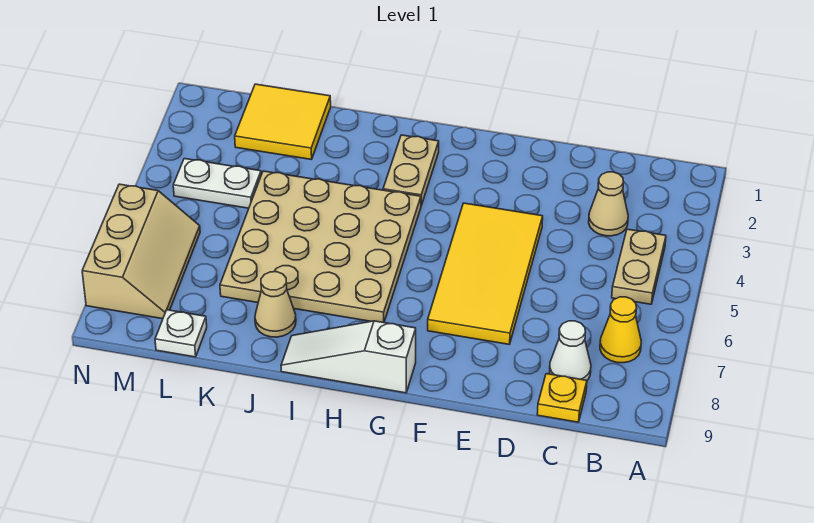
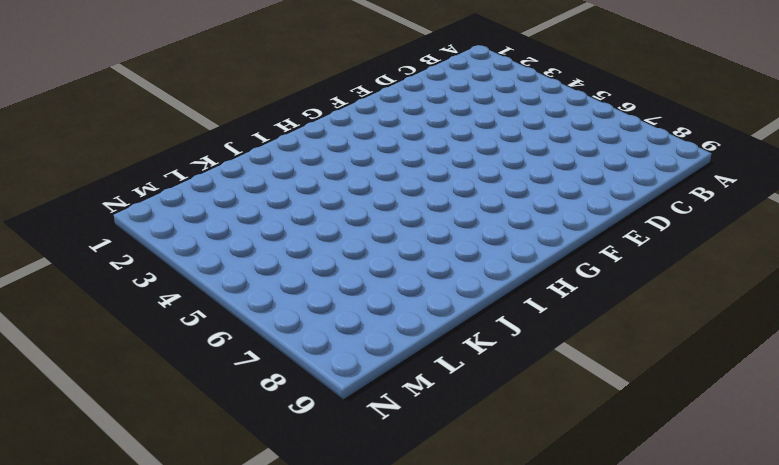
none -> tan 1x2 plate [612,229,666,304]
none -> yellow 1x1 cone [600,297,641,363]
none -> tan 1x1 cone [589,172,628,236]

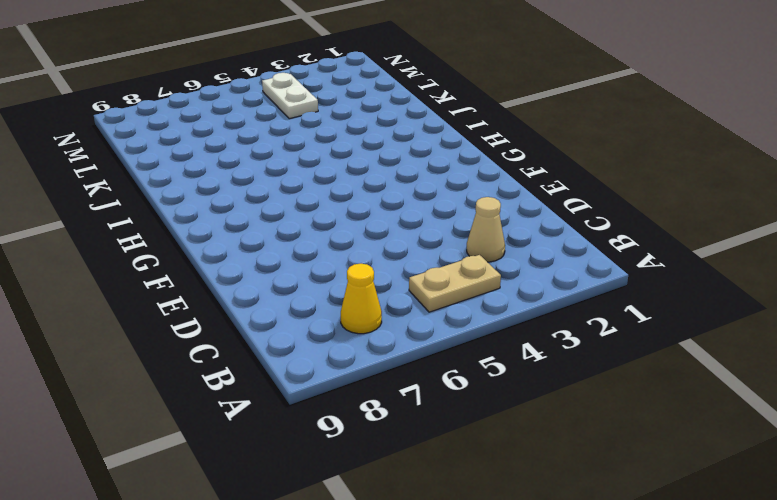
none -> white 1x1 cone [550,321,591,380]
none -> yellow 1x1 plate [537,374,587,422]
none -> yellow 2x4 tile [428,203,543,344]

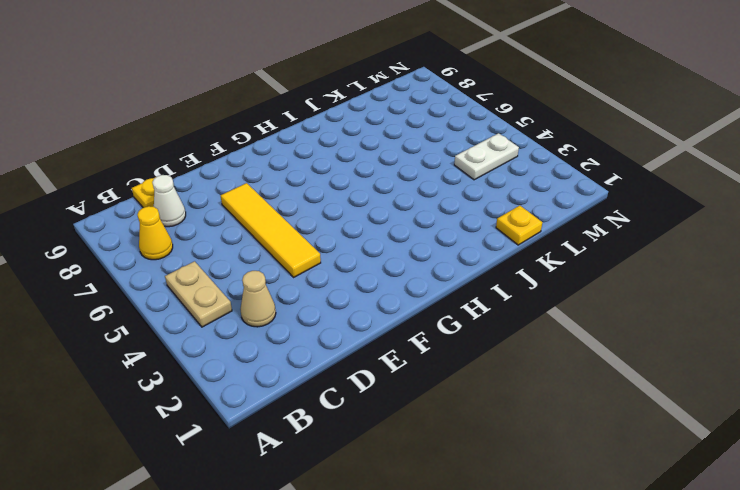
yellow 1x4 tile [221,183,321,277] -> yellow 2x4 tile [428,203,543,344]
yellow 1x1 plate [496,206,543,245] -> yellow 2x2 tile [235,84,331,159]
none -> white 1x3 slope [281,321,416,393]
none -> tan 1x2 plate [383,135,439,205]
none -> tan 4x4 plate [220,171,421,322]

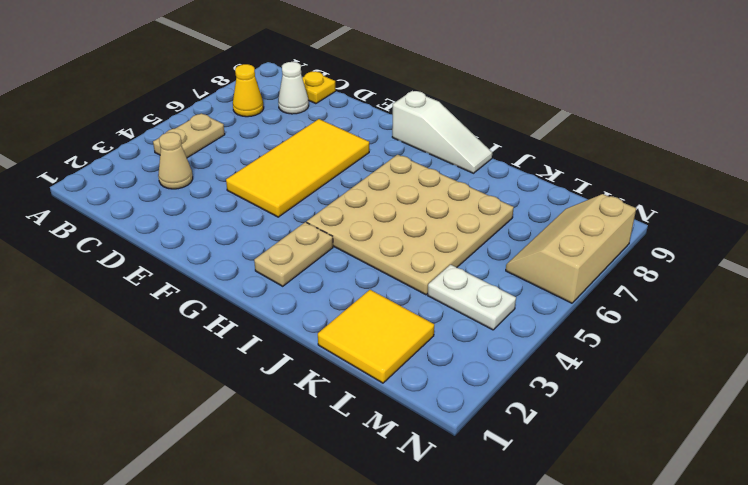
none -> tan 1x1 cone [255,272,296,337]
none -> white 1x1 plate [155,310,207,357]

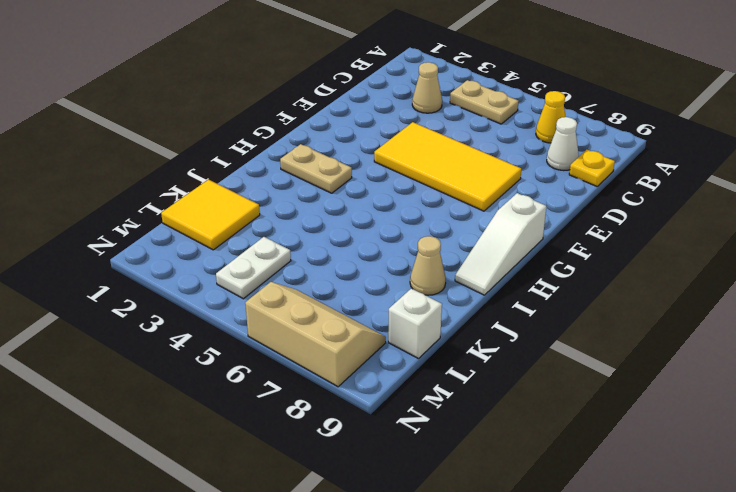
white 1x1 brick [388,288,442,359] -> white 1x1 plate [155,310,207,357]
none -> tan 4x4 plate [220,171,421,322]

